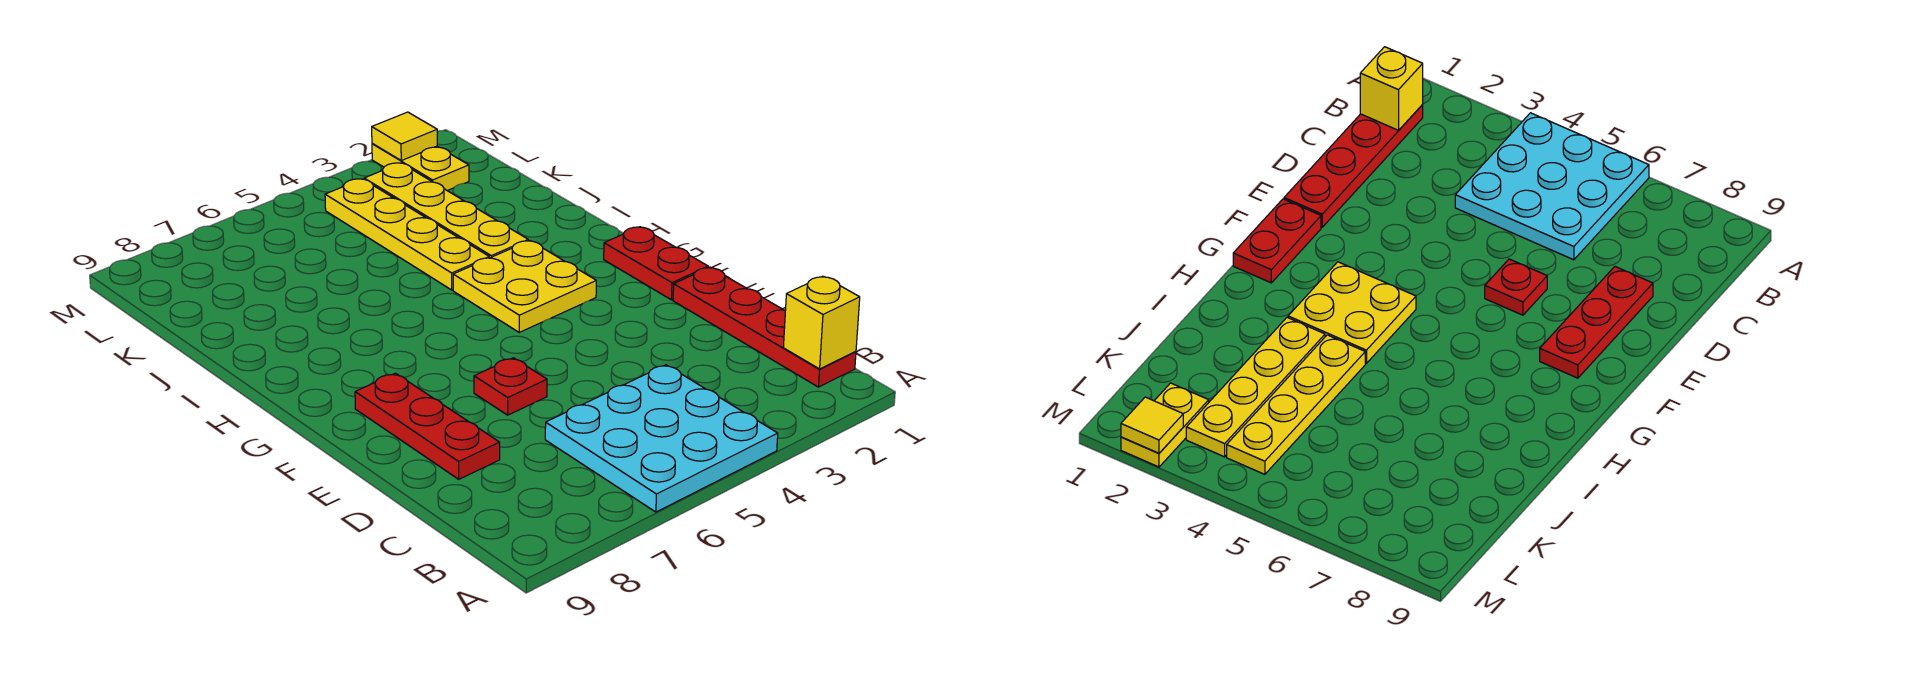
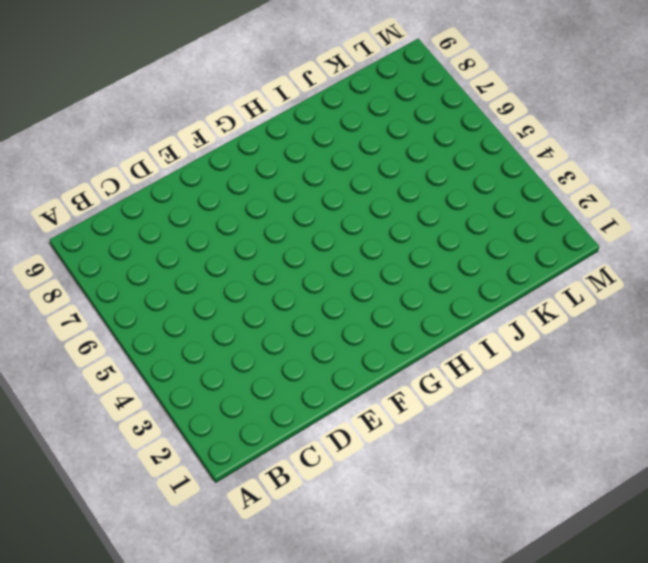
none -> cyan 3x3 plate [545,365,778,512]
none -> red 1x4 plate [673,267,856,387]

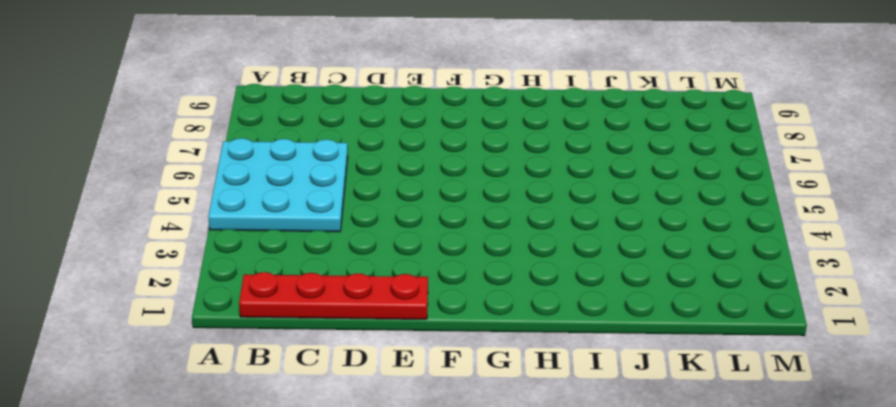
none -> red 1x3 plate [355,373,500,479]
none -> red 1x1 plate [474,358,547,415]

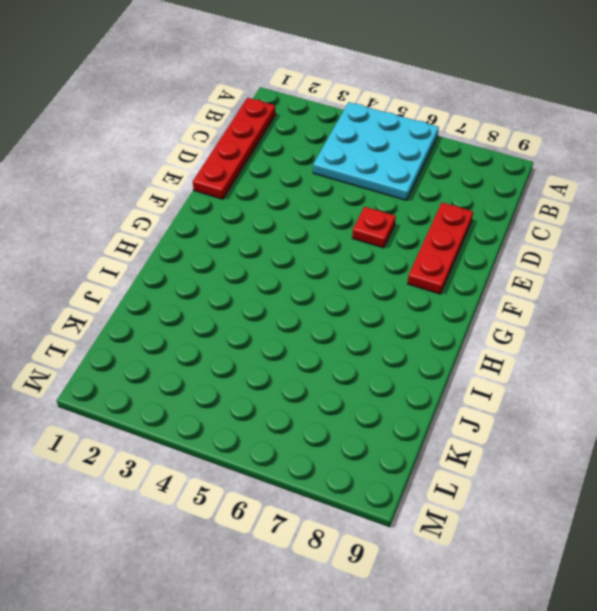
none -> red 1x2 plate [604,227,708,300]
none -> yellow 2x2 plate [453,241,596,332]

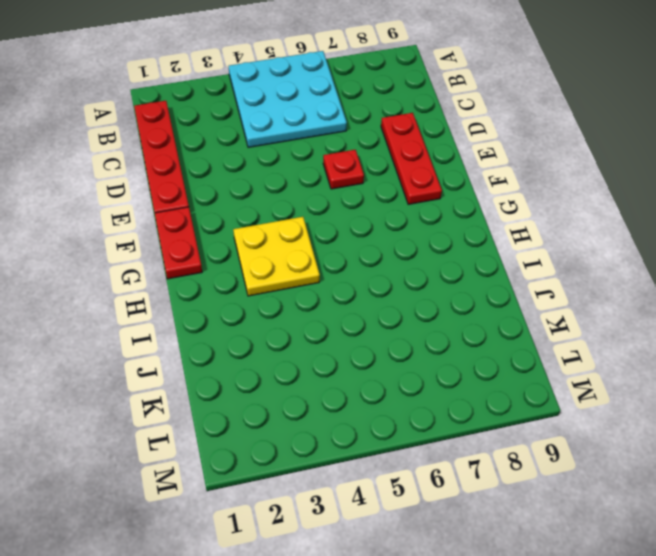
none -> yellow 1x4 plate [364,163,528,258]
none -> yellow 1x4 plate [325,179,489,290]

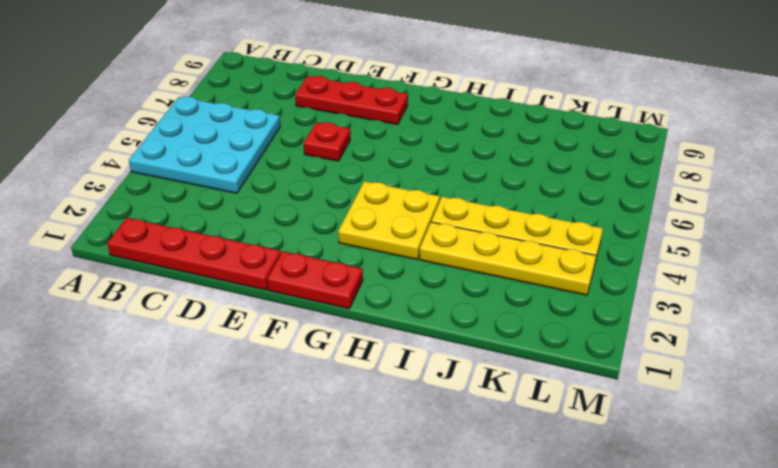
none -> yellow 1x2 plate [372,144,469,191]
none -> yellow 1x1 brick [783,276,860,369]

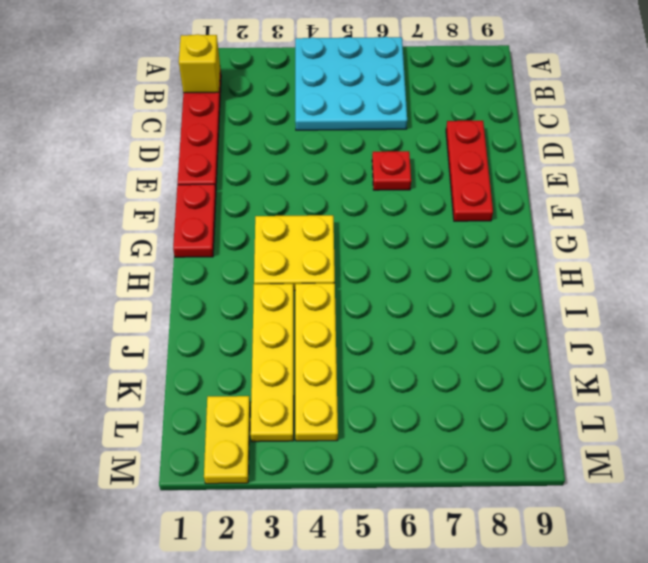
none -> yellow 1x1 tile [372,112,437,161]

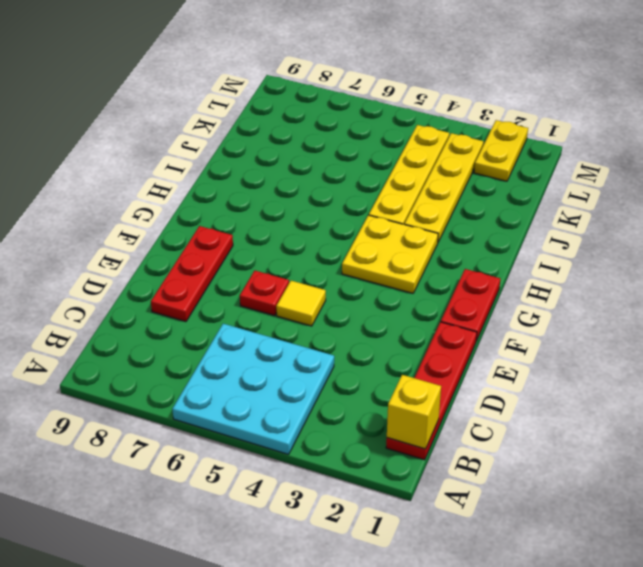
yellow 1x1 tile [276,281,326,326] -> yellow 1x1 tile moved to [372,112,437,161]

